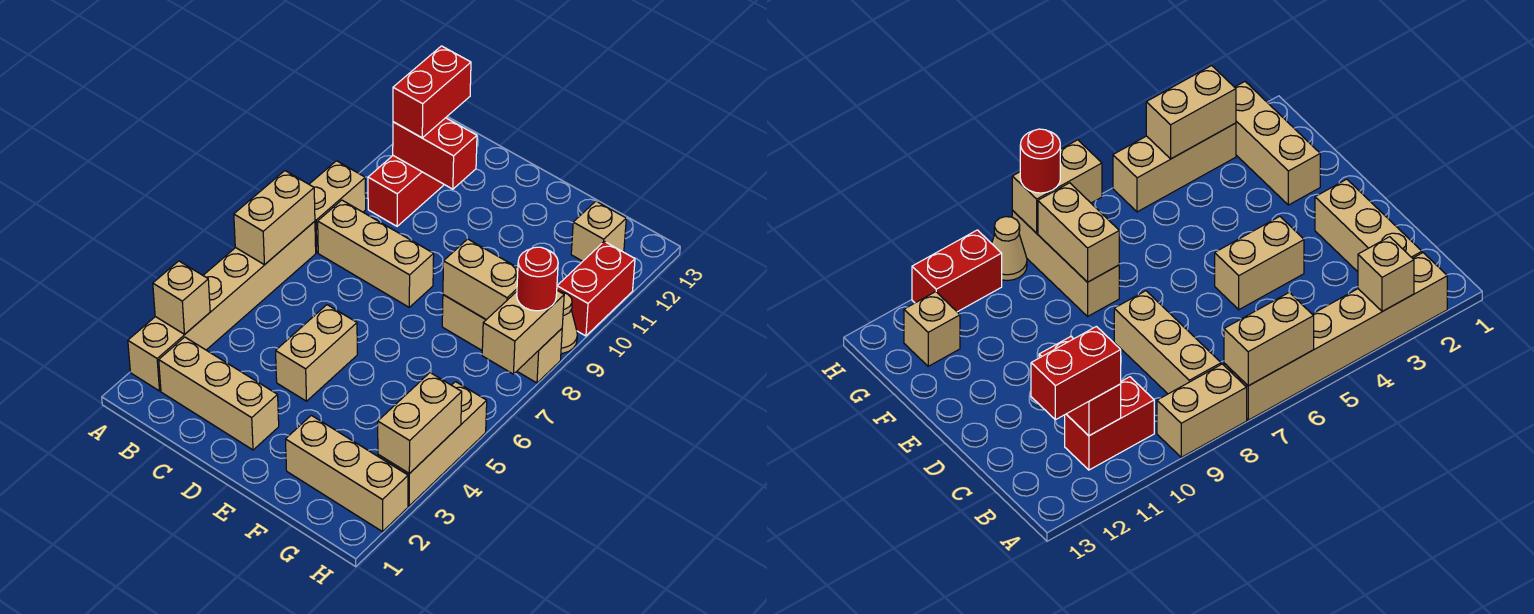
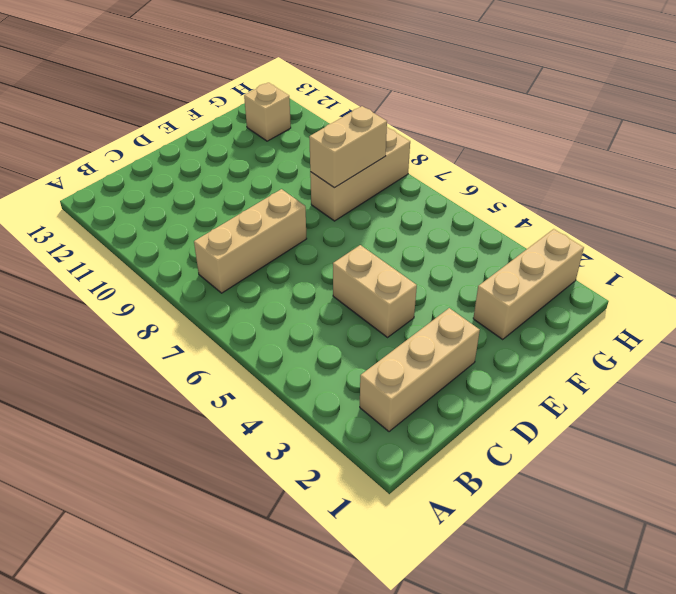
none -> tan 1x6 brick [128,221,316,391]
none -> tan 1x2 brick [309,161,366,253]
none -> red 1x2 brick [368,156,444,226]

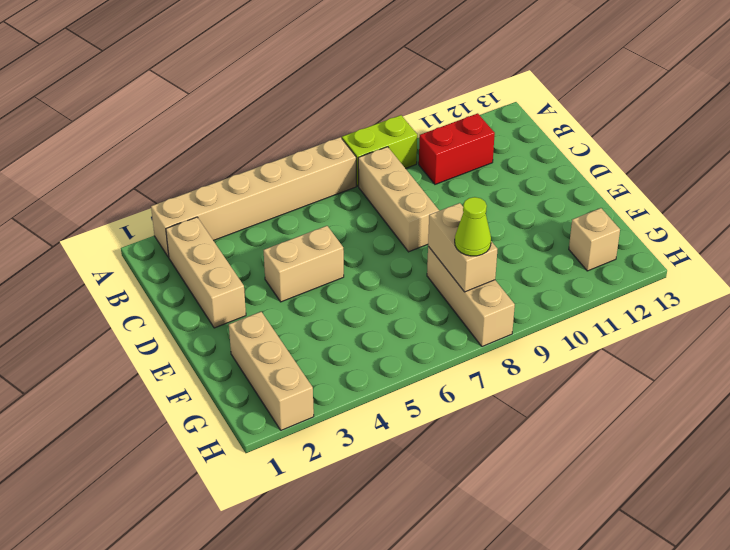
lime 1x2 brick [342,115,417,186] -> tan 1x2 brick [309,161,366,253]
lime 1x1 cone [455,197,491,256] -> none
none -> tan 1x3 brick [378,382,487,506]
none -> tan 1x1 cone [561,292,577,353]
none -> red 1x2 brick [557,241,635,336]

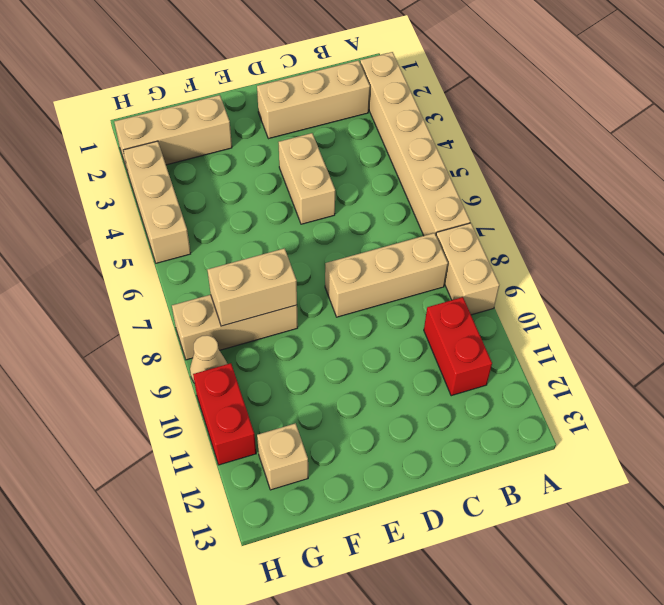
none -> tan 1x1 brick [153,261,210,334]
none -> tan 1x2 brick [234,171,315,265]
none -> red 1x2 brick [393,118,477,189]

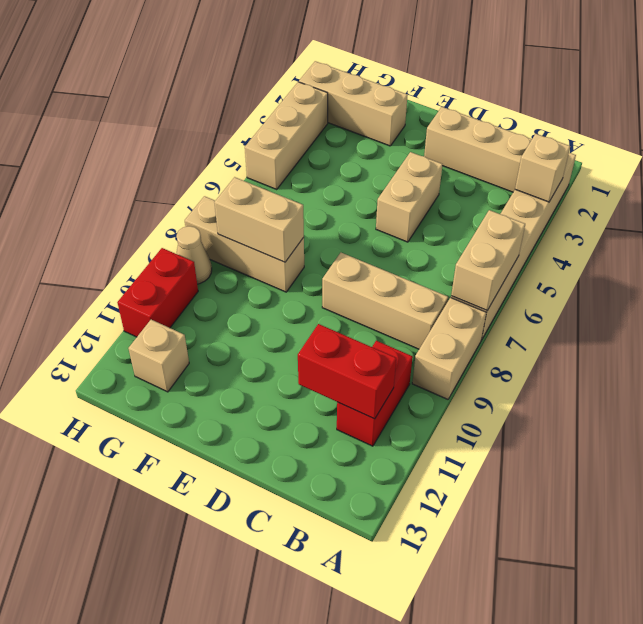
none -> tan 1x2 brick [378,373,462,474]
none -> tan 1x2 brick [482,291,564,374]
none -> red 1x2 brick [393,46,471,138]

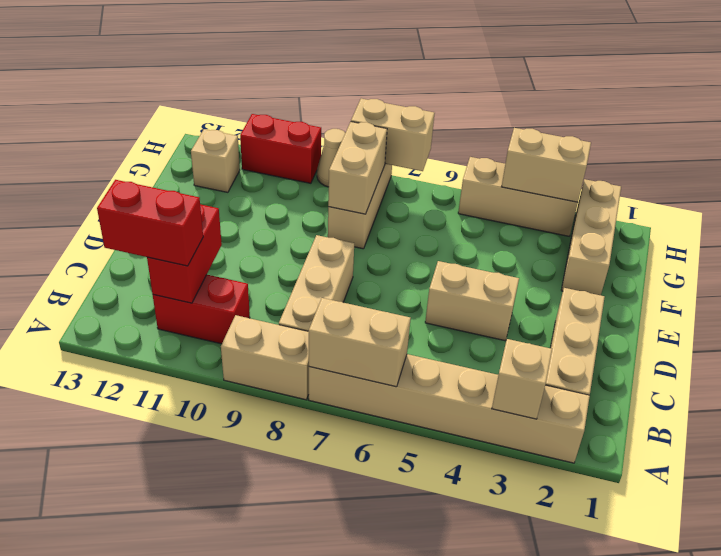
none -> red 1x1 round brick [517,247,558,311]

